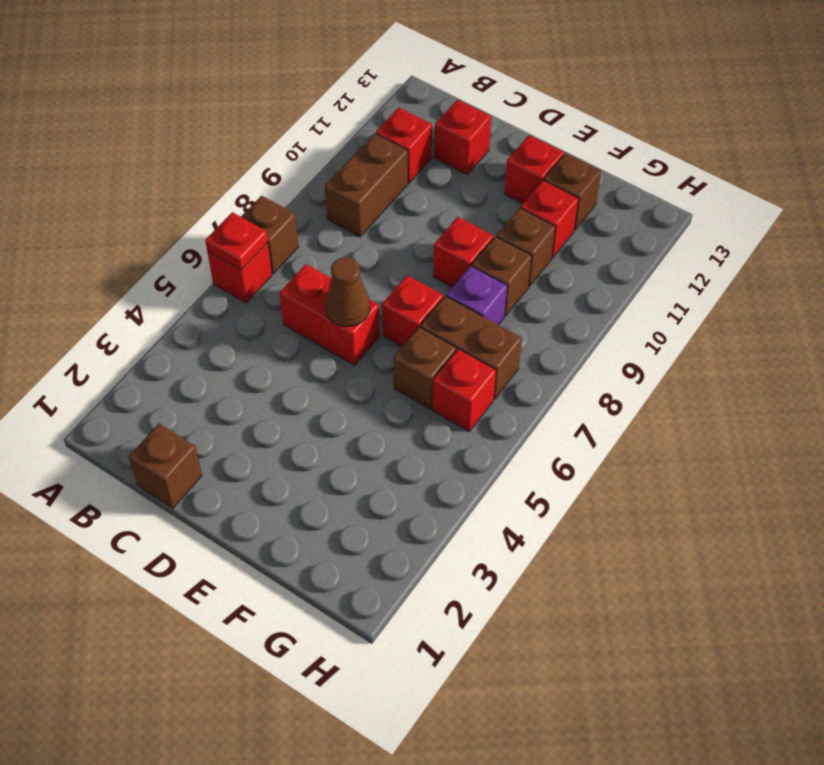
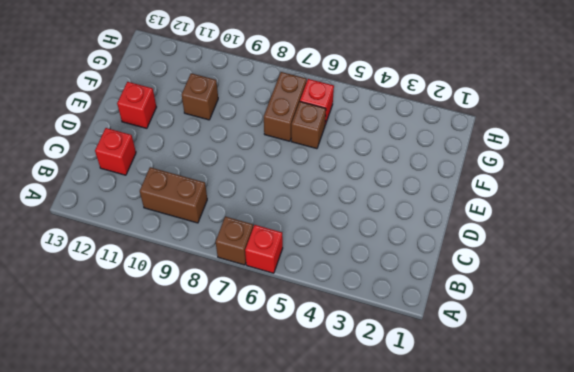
none -> red 1x1 brick [376,108,432,183]
none -> brown 1x1 brick [129,424,202,508]
none -> red 1x2 brick [280,264,380,365]

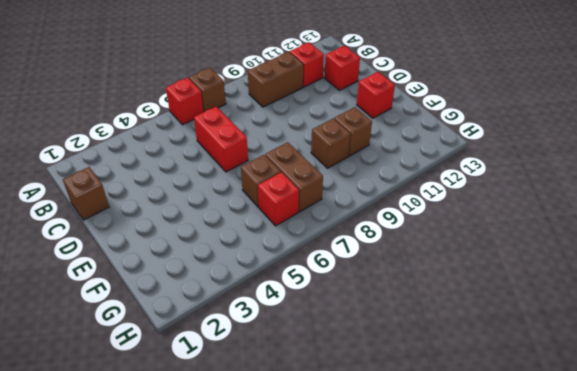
none -> red 1x1 brick [382,275,443,347]
none -> red 1x1 brick [433,217,493,287]
none -> purple 1x1 brick [446,266,507,325]

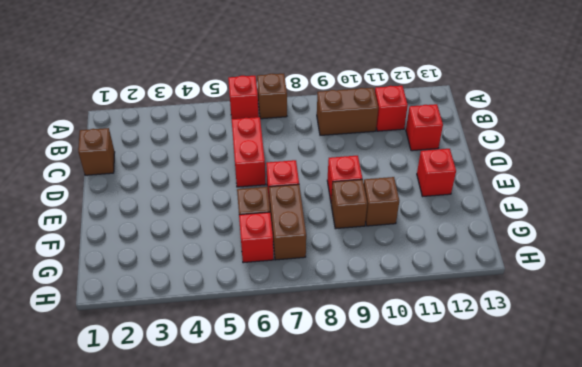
none -> purple 1x1 brick [446,266,507,325]
none -> red 1x1 brick [521,180,579,258]
none -> brown 1x1 brick [544,153,601,230]

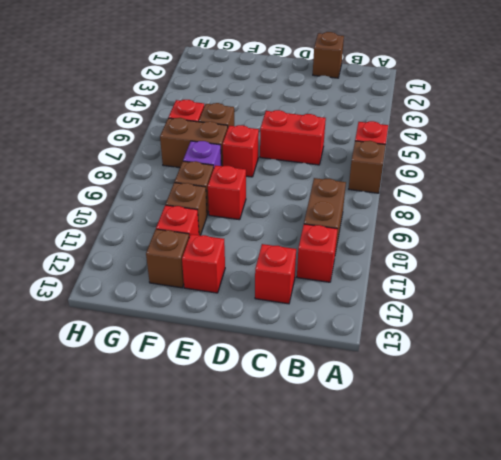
none -> red 1x1 plate [205,212,268,270]
none -> brown 1x1 cone [325,257,370,327]

